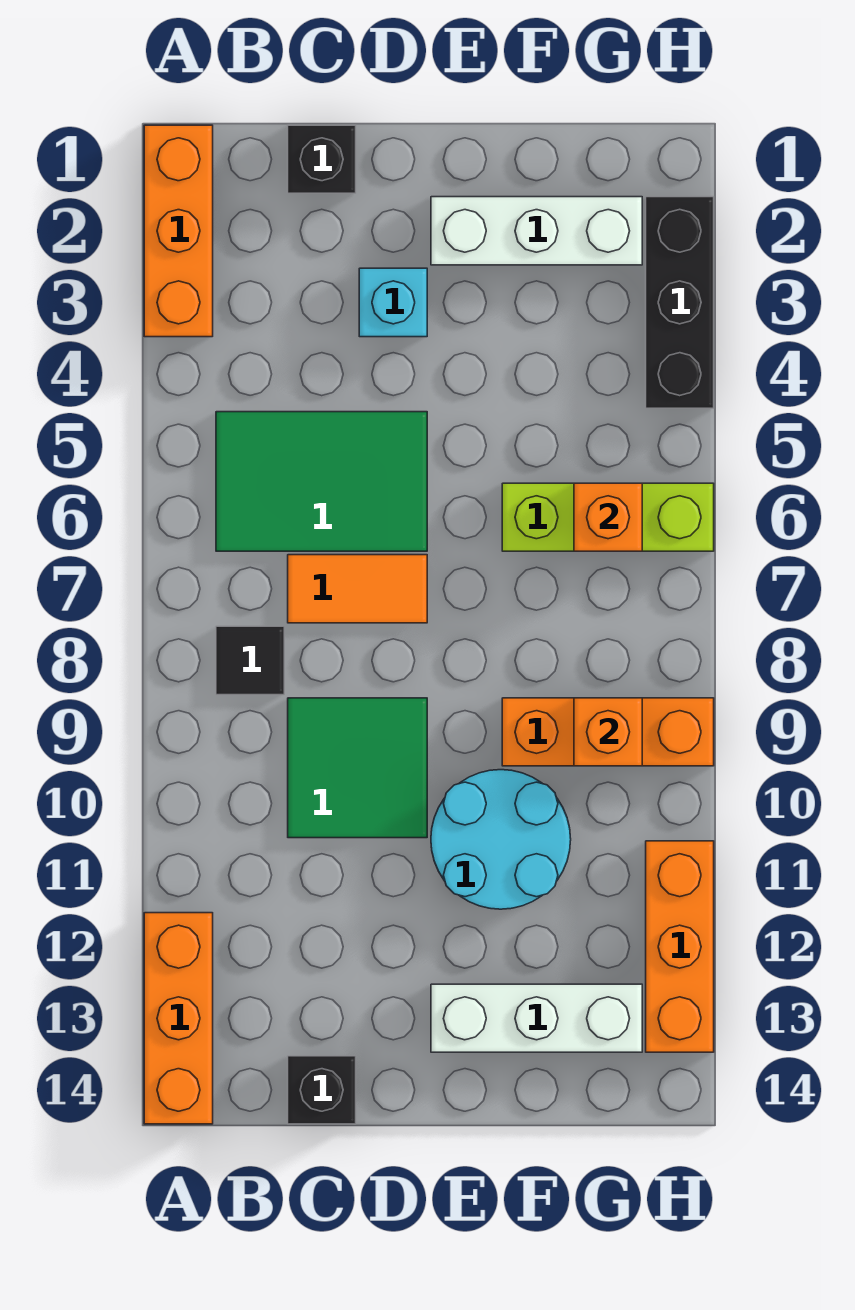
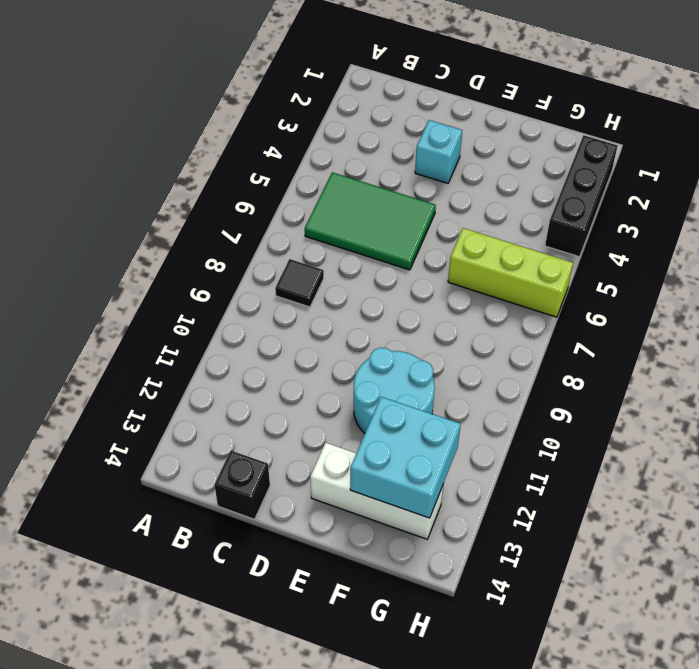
cyan 2x2 brick [350,397,461,518] -> none
none -> orange 1x3 brick [144,125,213,337]
none -> orange 1x3 brick [144,913,213,1124]
none -> black 1x1 brick [288,125,356,193]

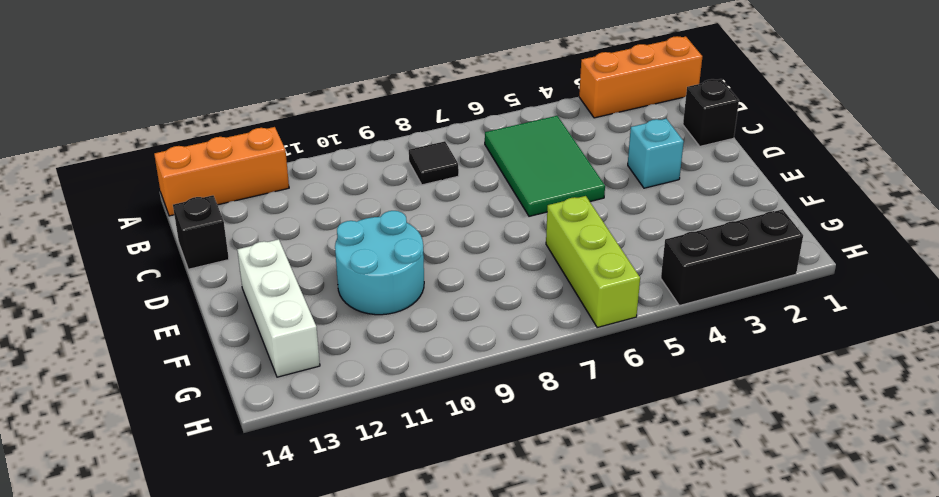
none -> orange 1x2 tile [288,555,427,623]
none -> green 2x2 tile [288,698,427,838]
none -> white 1x3 brick [431,197,642,265]

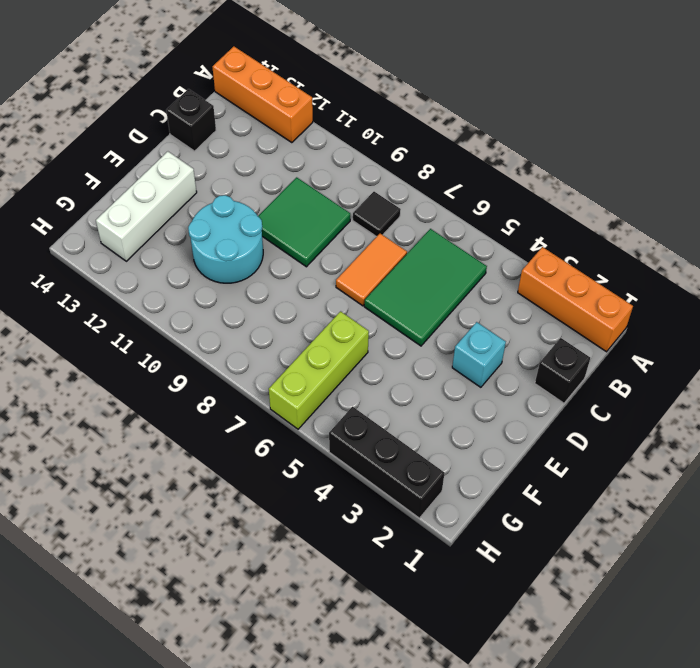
none -> white 1x3 brick [431,197,642,265]
none -> orange 1x3 brick [502,698,714,766]
none -> orange 1x3 brick [646,841,714,1052]

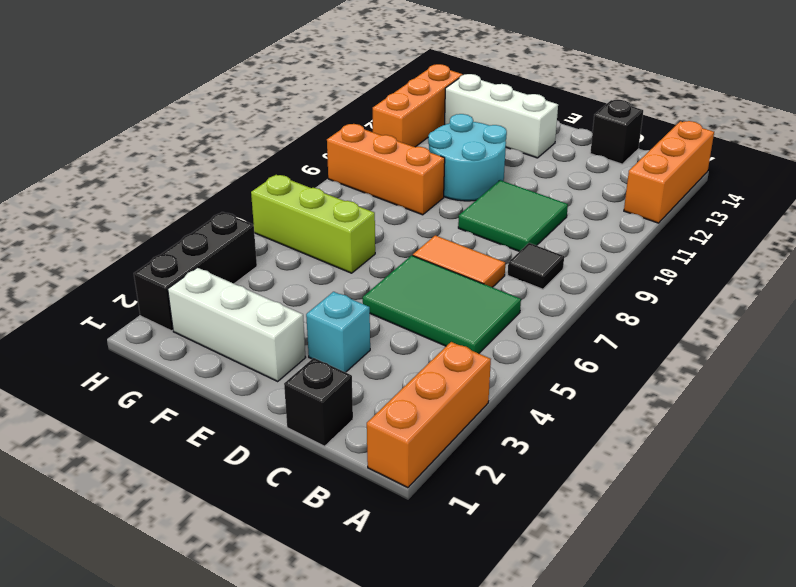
none -> orange 1x1 brick [574,483,642,551]
none -> orange 1x1 brick [574,698,642,766]

